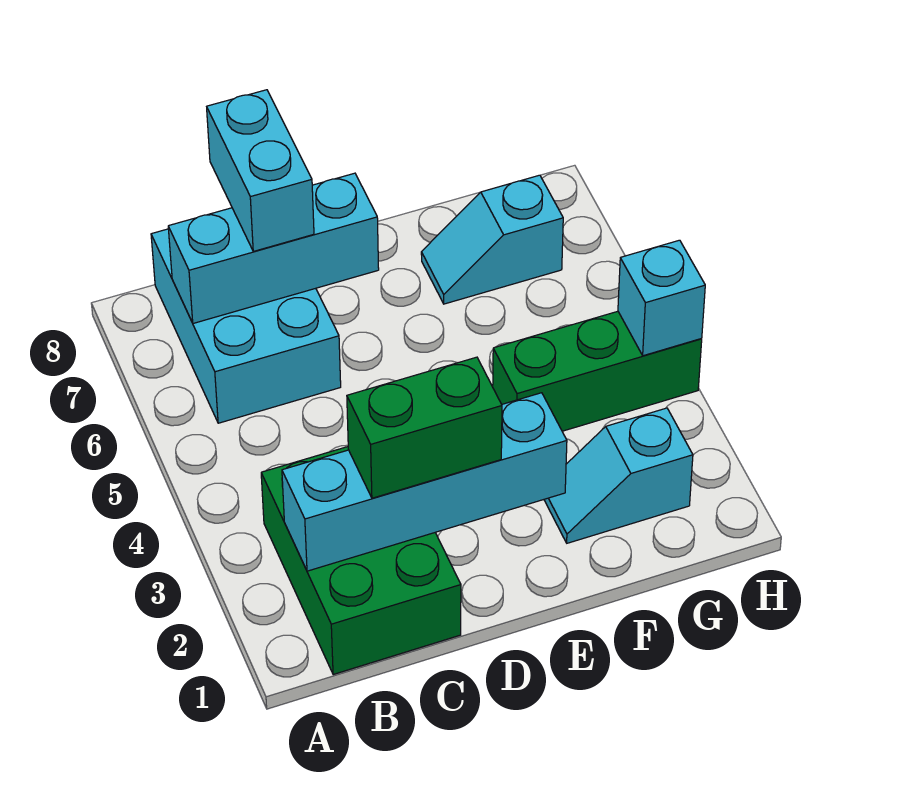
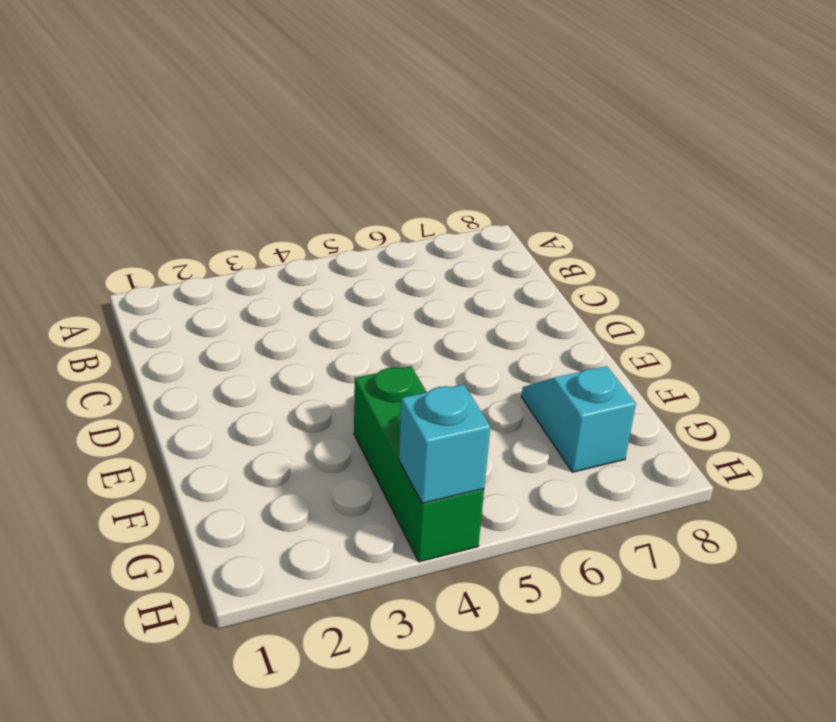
none -> green 2x3 brick [261,447,461,675]
none -> cyan 2x3 brick [151,229,341,423]

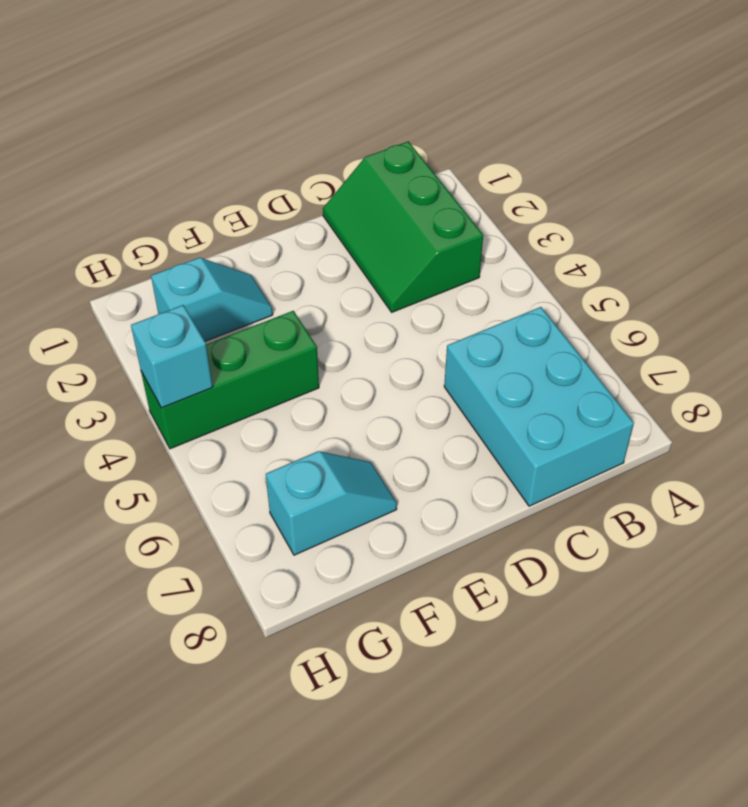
green 2x3 slope [323,141,483,312] -> green 2x3 brick [261,447,461,675]
none -> cyan 1x4 brick [282,393,567,571]
none -> cyan 1x3 brick [168,173,379,323]

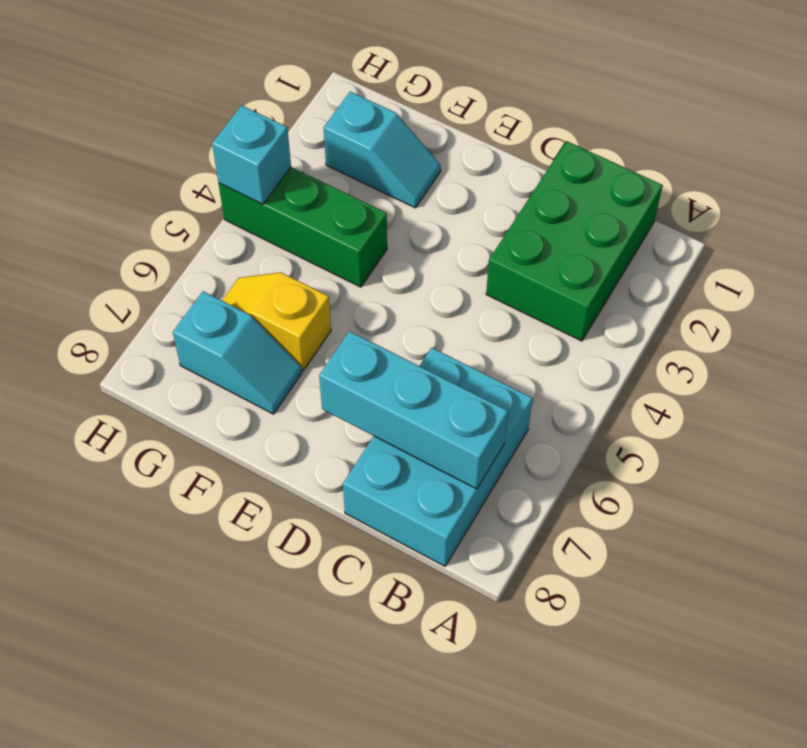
yellow 1x2 slope [222,272,331,371] -> none
none -> cyan 1x4 brick [282,393,567,571]
none -> green 1x2 brick [347,357,502,498]

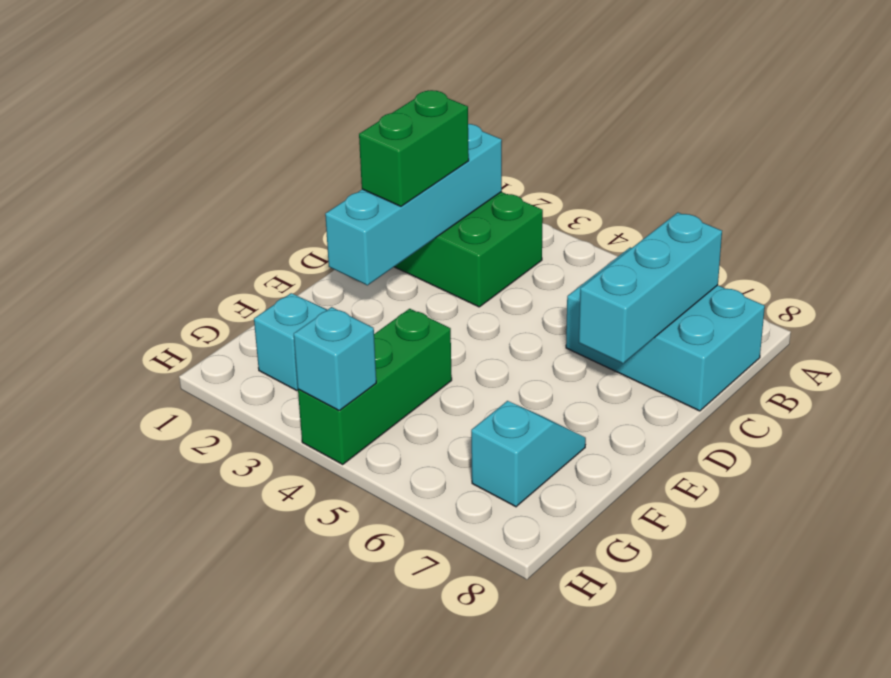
none -> cyan 1x2 brick [207,90,314,251]

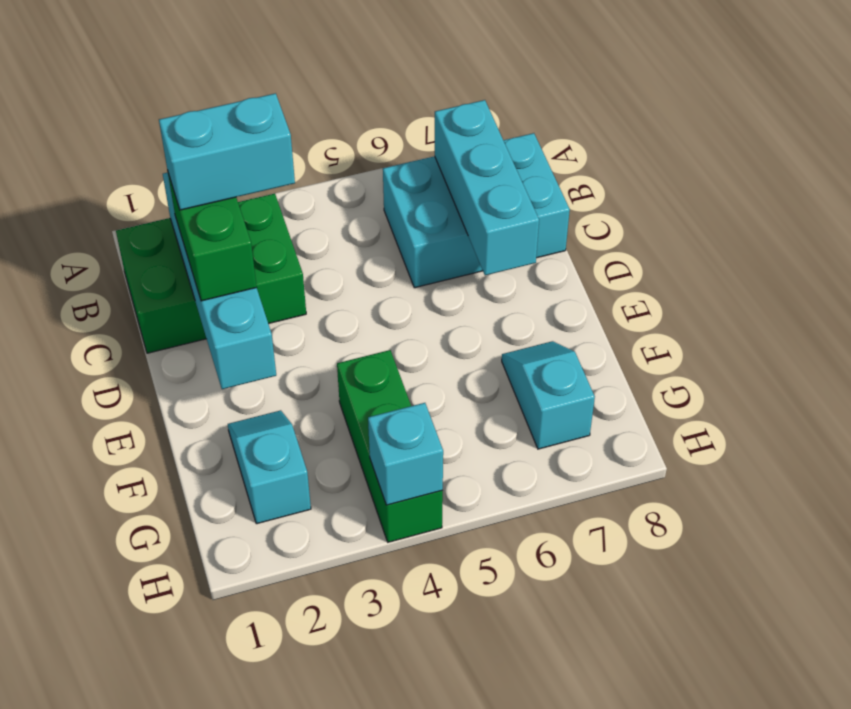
cyan 1x2 brick [159,93,295,210] -> cyan 1x2 brick moved to [207,90,314,251]

